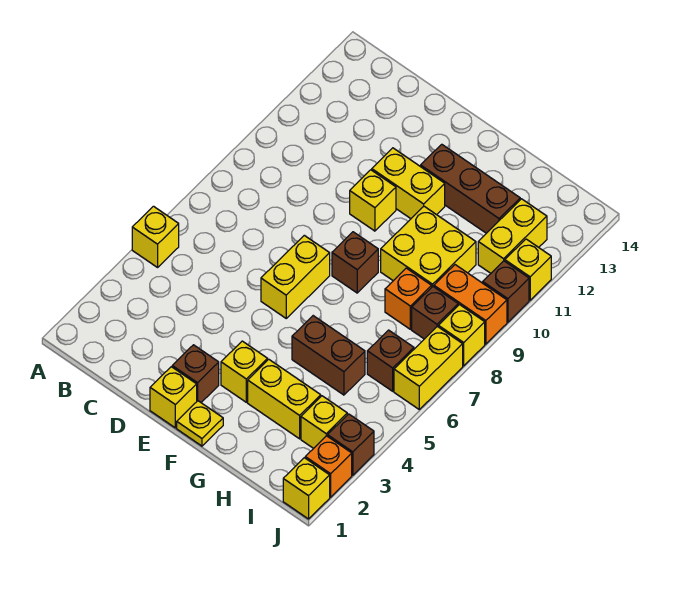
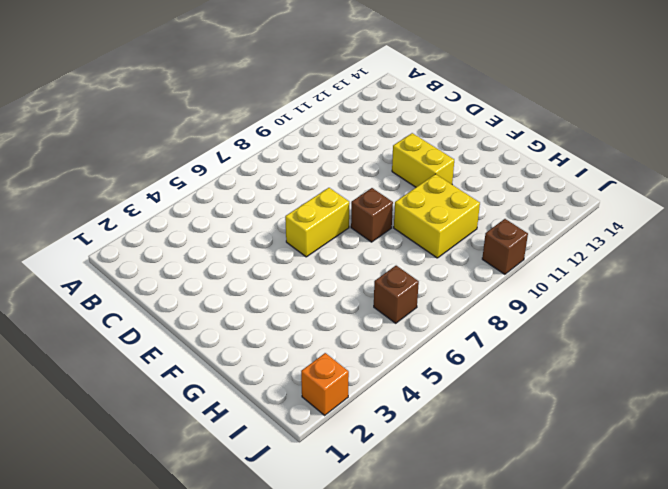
none -> yellow 1x1 brick [132,206,179,267]
none -> yellow 1x1 brick [150,367,197,428]
none -> brown 1x1 brick [172,345,219,402]

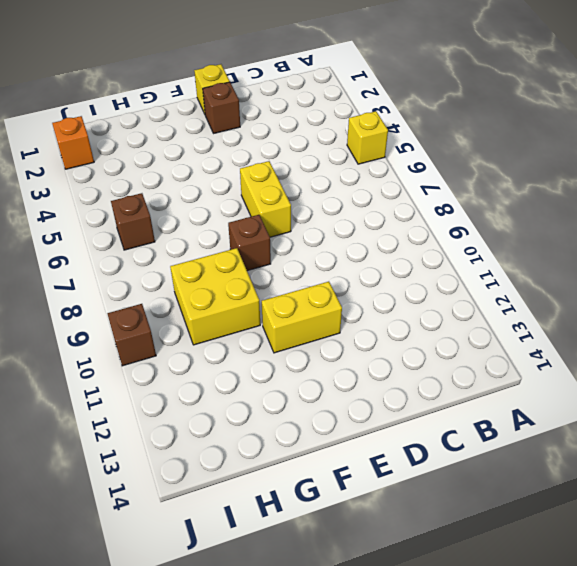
none -> yellow 1x1 brick [350,170,396,231]
none -> yellow 1x1 plate [177,401,223,446]
none -> yellow 1x1 brick [221,341,268,402]

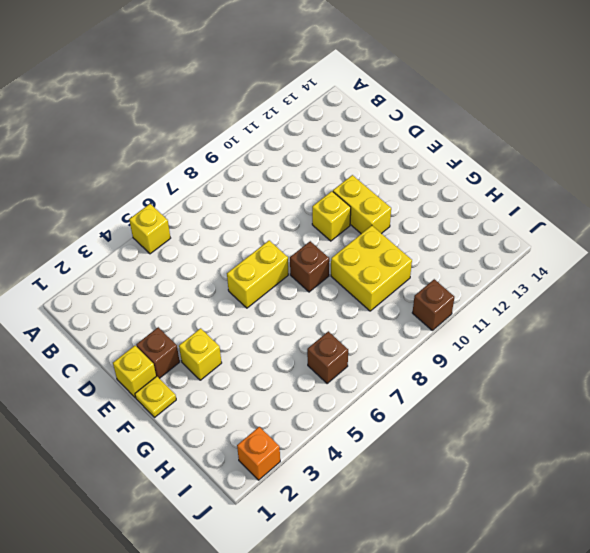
none -> brown 1x3 brick [421,144,520,233]
none -> yellow 1x2 brick [248,359,321,439]
none -> brown 1x2 brick [292,316,365,395]

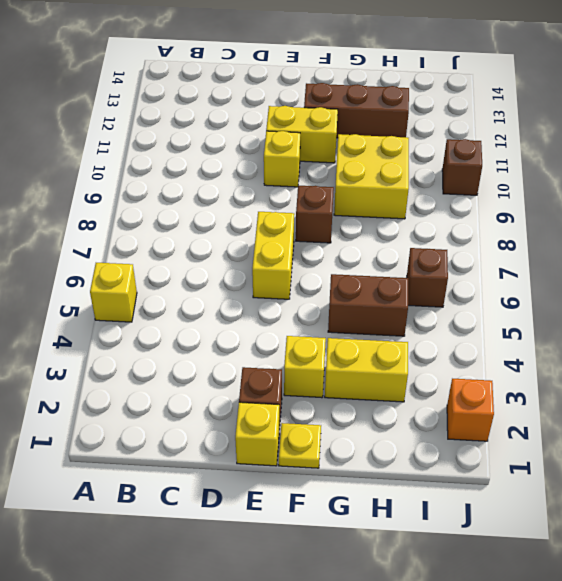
none -> orange 1x1 brick [385,268,432,329]
none -> yellow 1x1 brick [301,396,347,449]
none -> brown 1x1 brick [412,287,458,339]

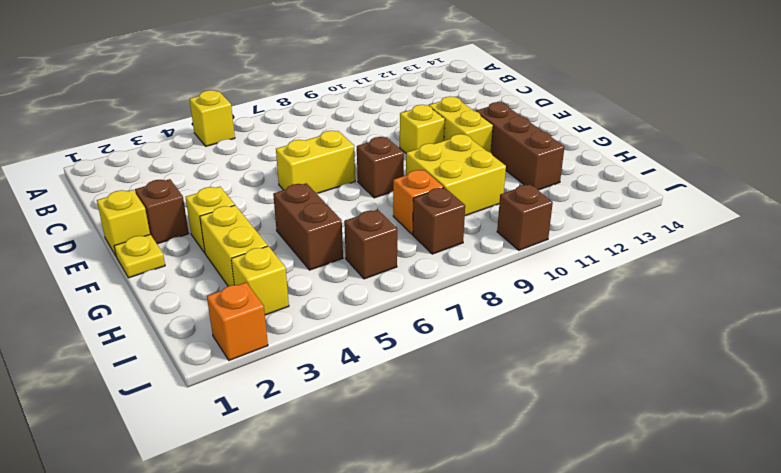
none -> orange 1x2 brick [434,265,507,344]
none -> yellow 1x2 brick [478,199,547,273]
none -> yellow 1x1 brick [283,458,330,519]

